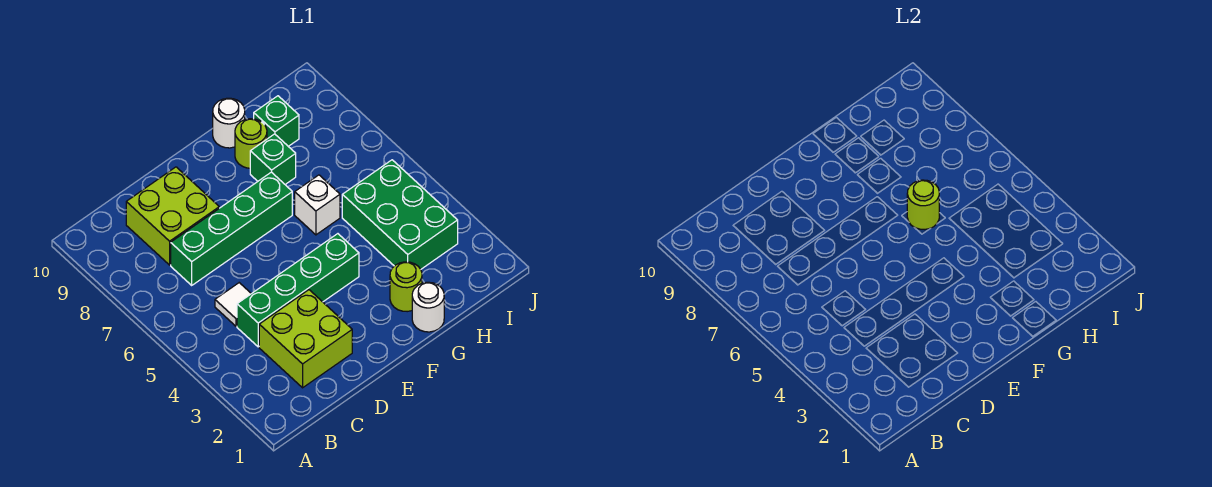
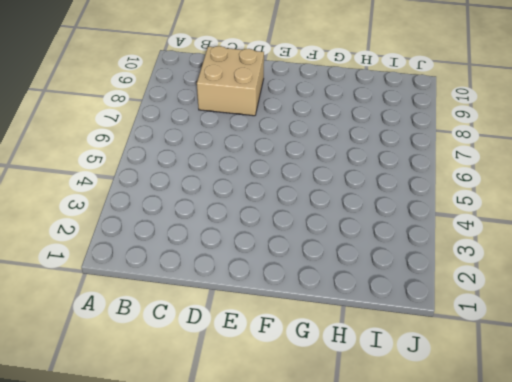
tan 2x2 brick [197,46,264,116] -> lime 2x2 brick [126,167,219,265]
none -> lime 2x2 brick [259,290,352,388]
none -> green 1x4 brick [237,234,359,347]
none -> white 1x1 tile [215,283,251,326]

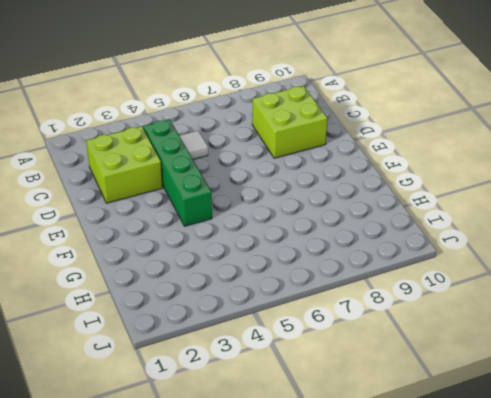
none -> green 1x4 brick [171,172,292,285]
none -> white 1x1 round brick [412,282,444,332]
none -> lime 1x1 round brick [390,262,422,312]

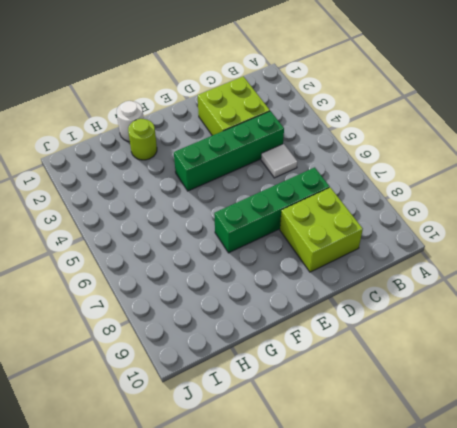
none -> white 1x1 brick [295,175,340,235]
none -> green 1x1 brick [250,134,296,184]
none -> lime 1x1 round brick [235,119,267,168]

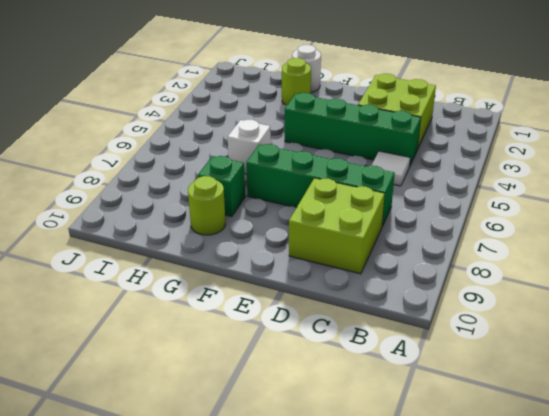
none -> white 1x1 round brick [213,98,245,148]
none -> green 2x3 brick [342,160,458,269]
none -> green 1x1 brick [254,96,299,146]

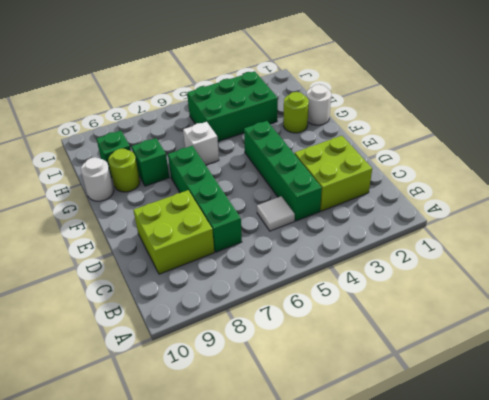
none -> lime 1x1 round brick [907,180,939,230]

